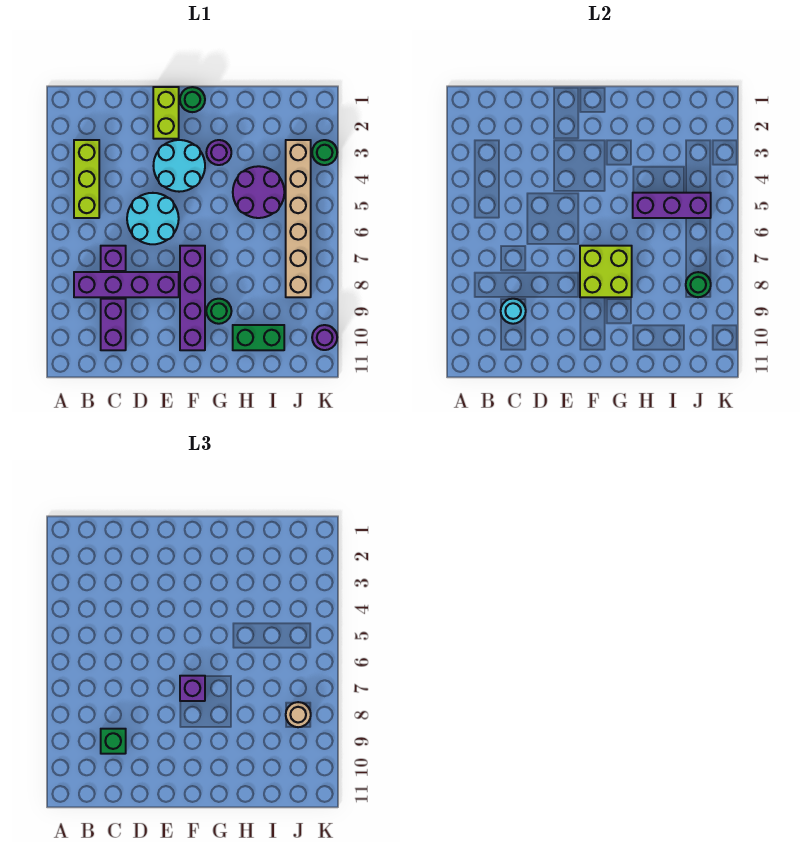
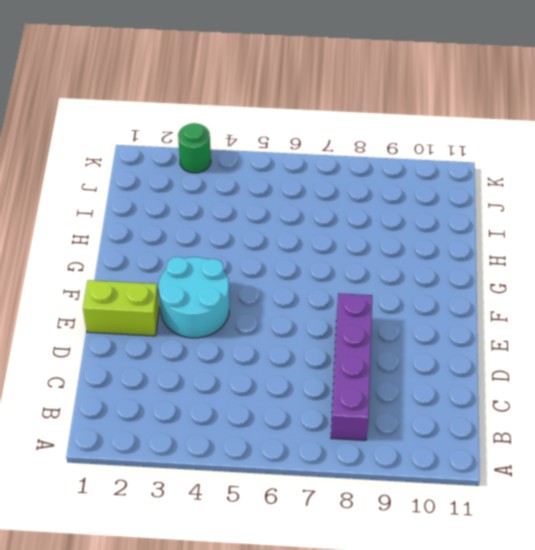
none -> lime 1x3 brick [74,140,99,218]
none -> purple 1x1 brick [101,246,126,271]
none -> purple 1x2 brick [101,299,126,350]

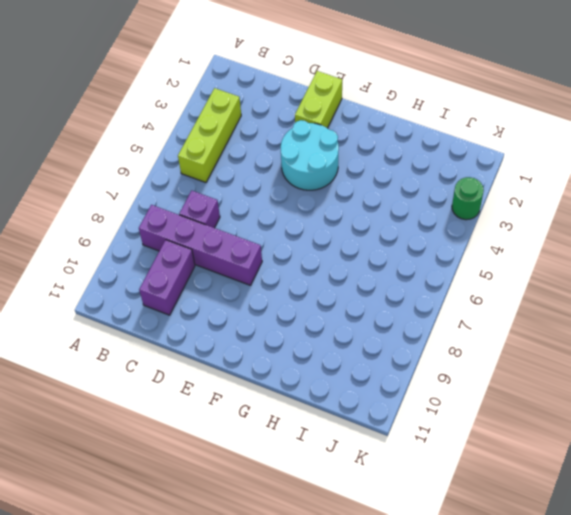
none -> cyan 2x2 round brick [127,193,179,244]
none -> green 1x1 round brick [180,87,205,112]
none -> purple 1x4 brick [180,246,205,350]

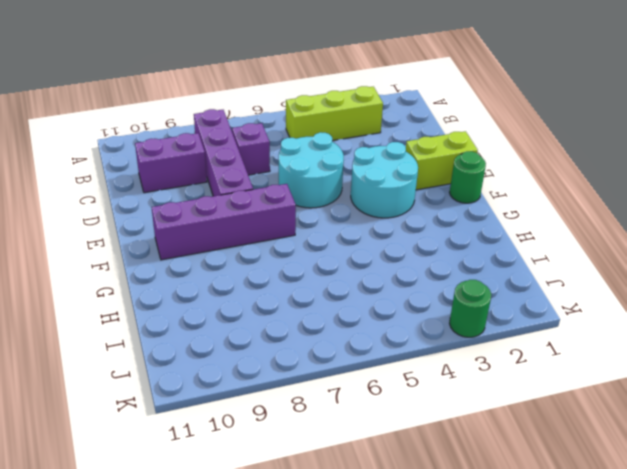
none -> purple 1x1 round brick [206,140,231,165]
none -> green 1x1 round brick [206,299,231,324]
none -> purple 2x2 round brick [233,166,284,218]

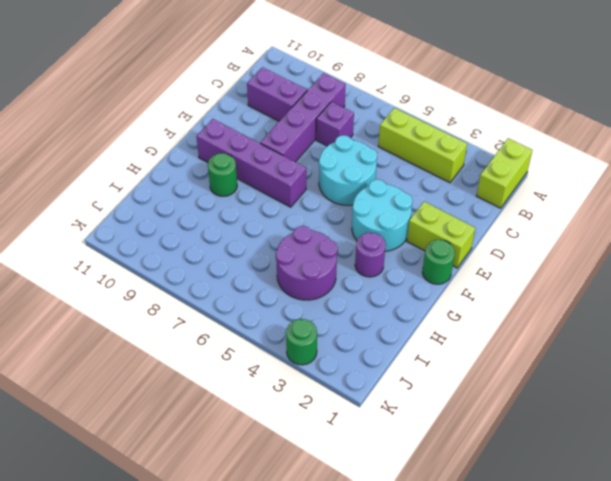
lime 1x2 brick [477,138,532,208] -> none
none -> green 1x2 brick [233,325,284,350]
none -> tan 1x6 brick [286,140,311,297]
none -> purple 1x1 round brick [312,325,337,350]

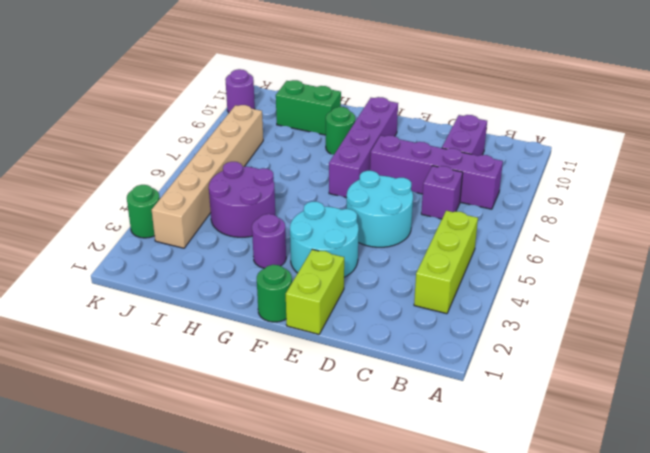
none -> cyan 1x1 round brick [501,299,526,324]
none -> lime 2x2 brick [580,246,632,297]
none -> purple 1x3 brick [633,193,711,218]

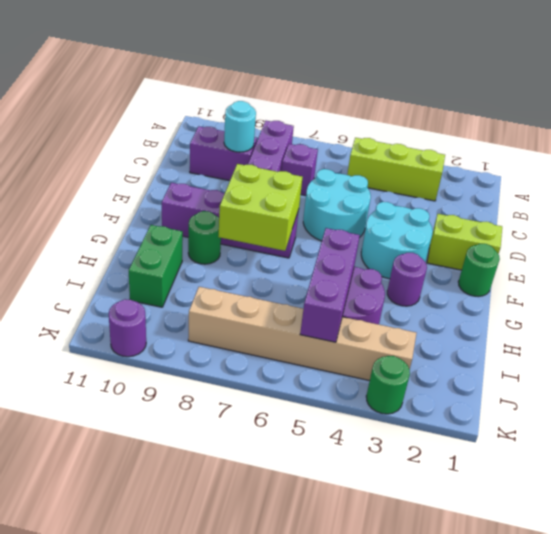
none -> green 1x1 round brick [686,272,711,297]
none -> green 1x1 brick [101,729,126,754]
none -> purple 1x1 brick [180,676,205,701]

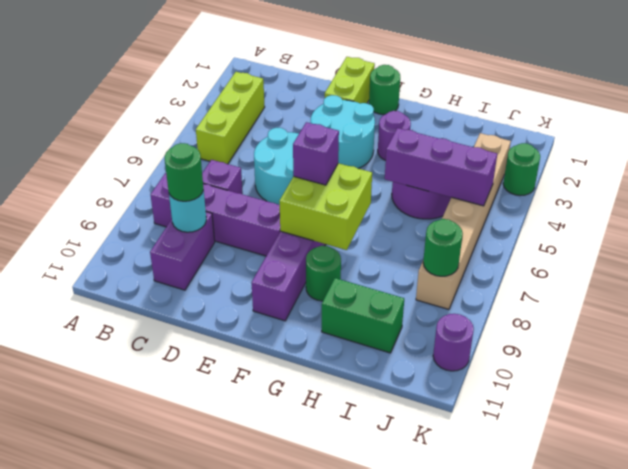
green 1x1 round brick [165,143,203,201] -> green 1x1 brick [101,729,126,754]
none -> tan 1x1 round brick [286,702,311,727]

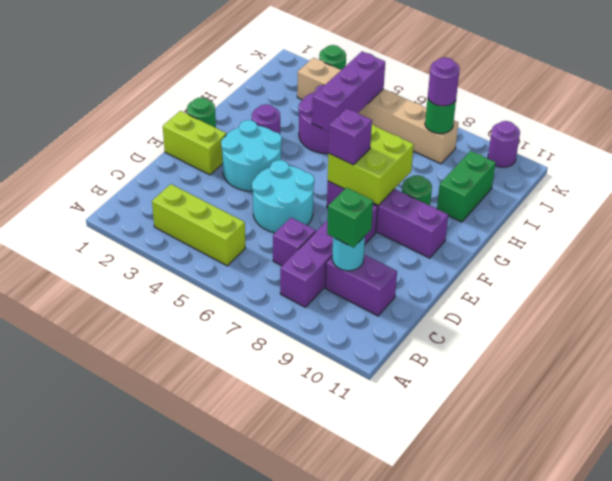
purple 1x1 round brick [428,57,460,106] -> tan 1x1 round brick [286,702,311,727]

